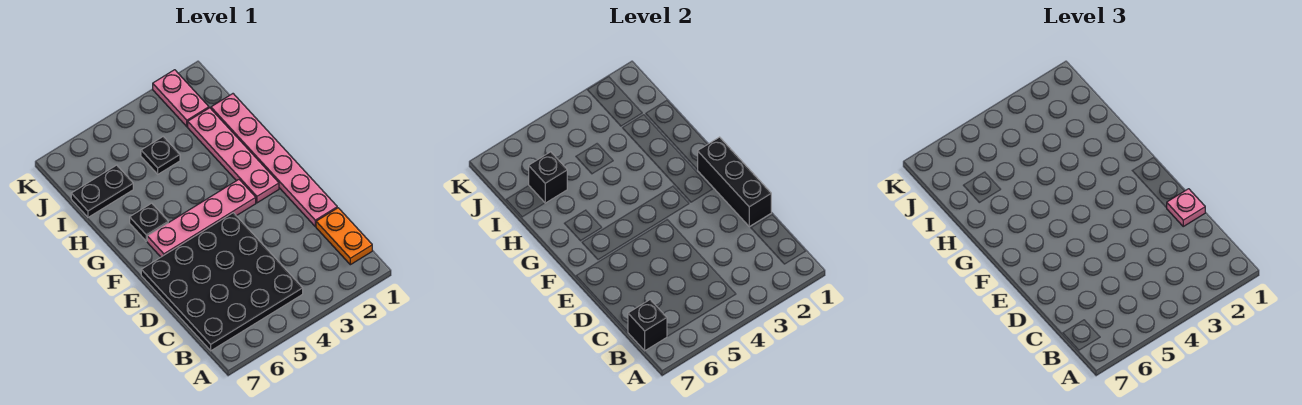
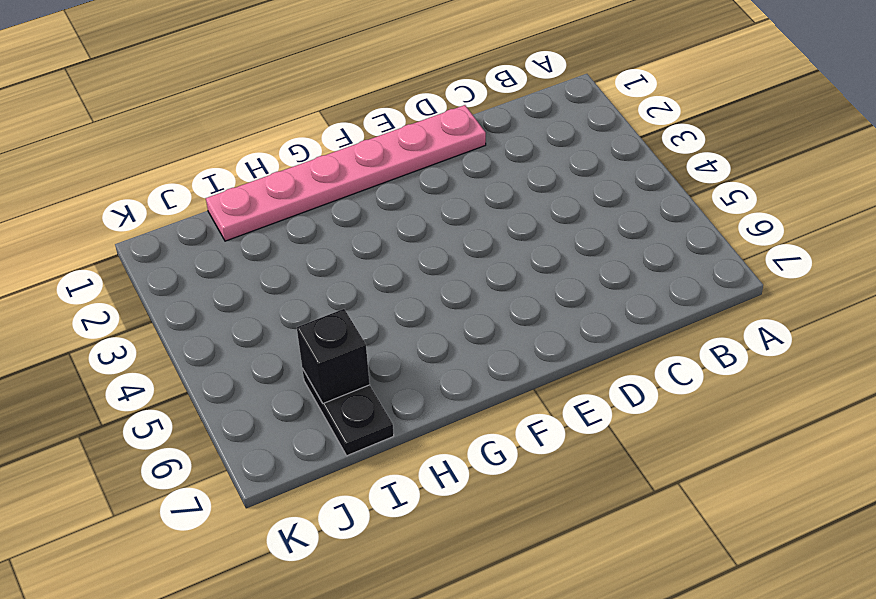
none -> orange 1x2 plate [316,208,372,265]
none -> black 4x4 plate [141,213,303,351]
none -> pink 1x4 plate [188,108,279,203]

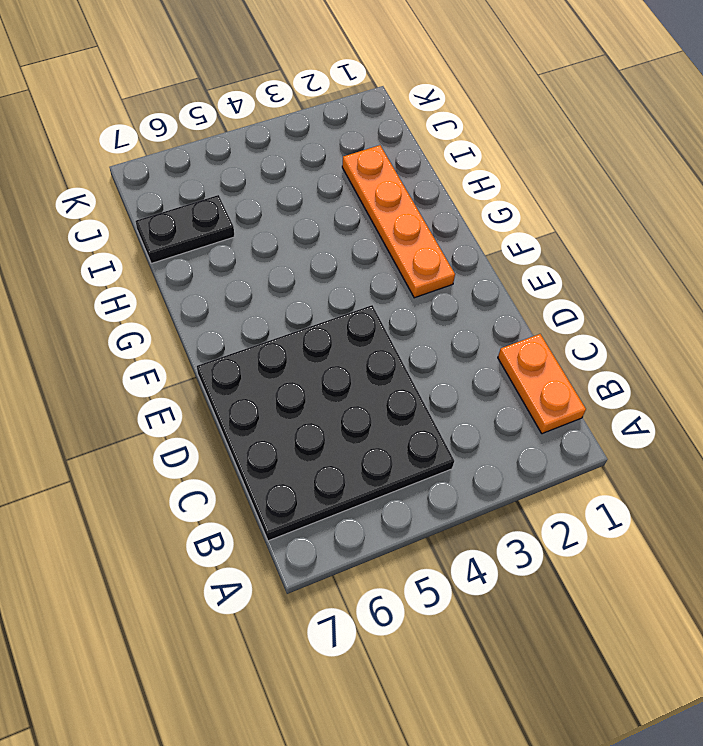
orange 1x4 plate [342,145,455,298] -> pink 1x4 plate [188,108,279,203]
none -> pink 1x6 plate [211,94,337,226]
none -> pink 1x4 plate [147,180,256,257]
none -> black 1x1 plate [130,203,168,241]

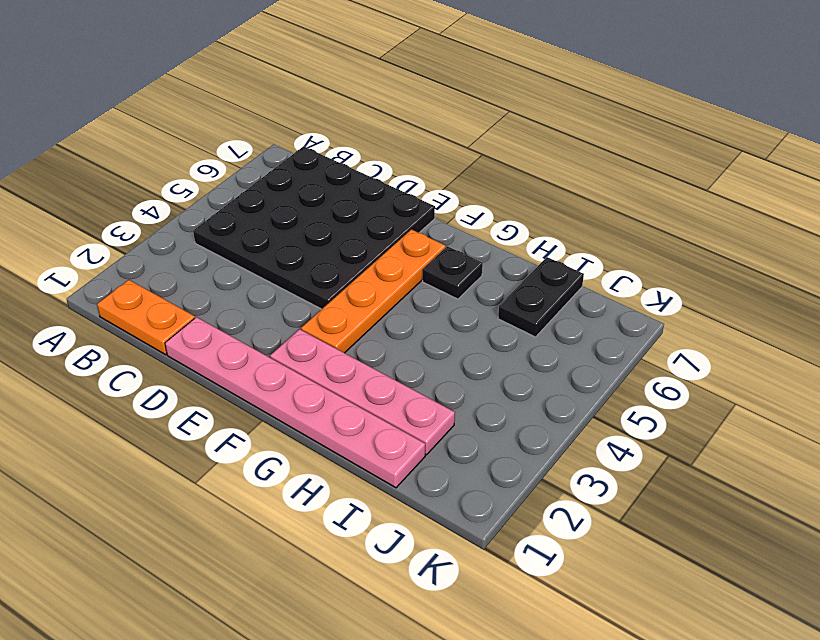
orange 1x4 plate [301,229,446,353] -> pink 1x4 plate [147,180,256,257]
none -> black 1x1 plate [141,137,180,174]
none -> pink 1x2 plate [153,70,209,127]
none -> black 1x1 brick [628,300,667,351]

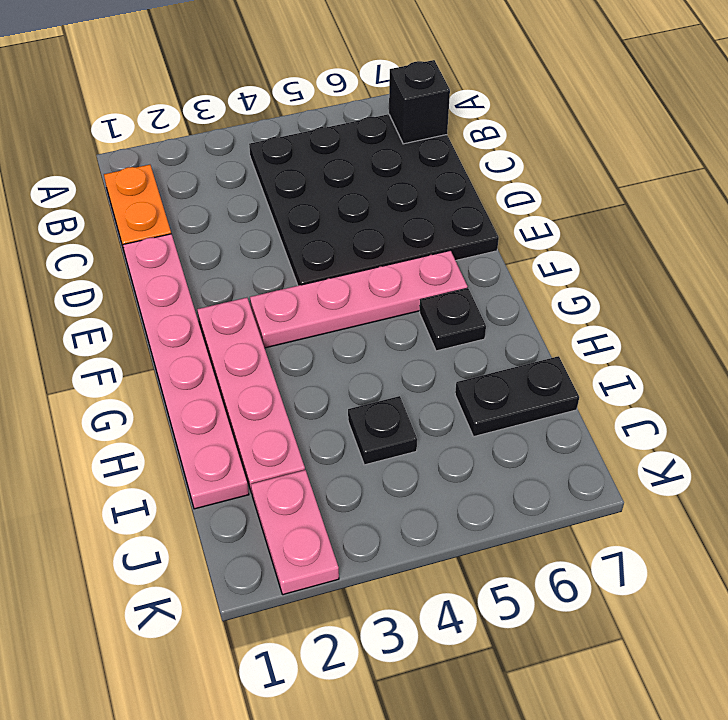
none -> black 1x3 brick [698,137,771,226]
none -> black 1x1 brick [529,152,567,203]
none -> pink 1x1 plate [1167,189,1205,226]

